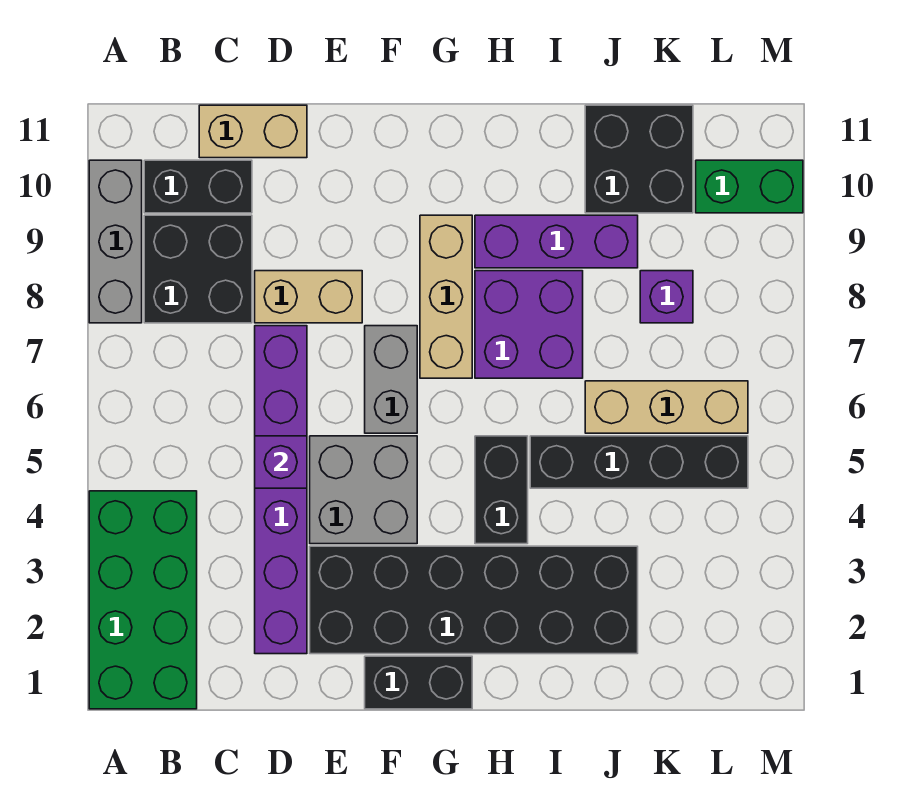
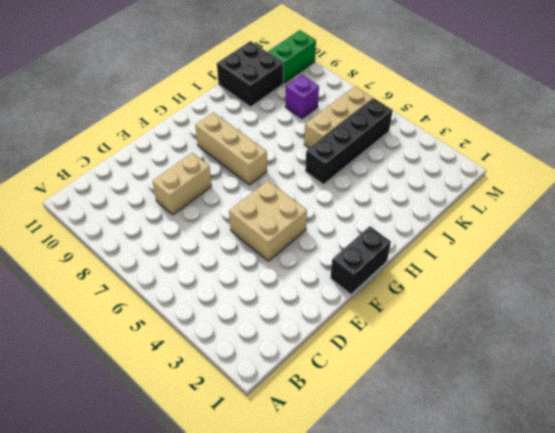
tan 2x2 brick [229,181,307,261] -> grey 2x2 brick [310,436,417,544]
none -> green 2x4 brick [89,491,197,709]
none -> grey 1x3 brick [89,160,142,323]
none -> black 2x2 brick [144,215,252,323]

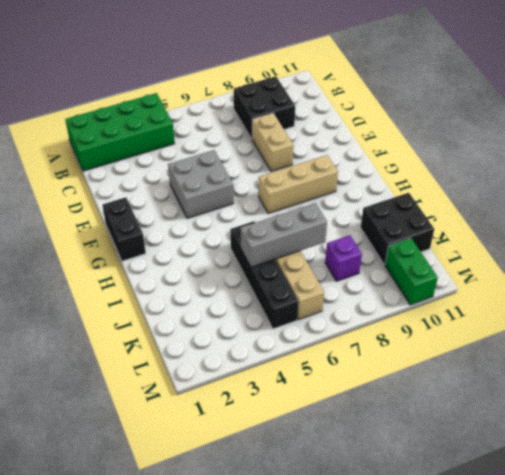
grey 1x3 brick [240,203,327,267] -> grey 1x3 brick moved to [89,160,142,323]
none -> black 1x2 brick [144,160,252,213]
none -> tan 1x2 brick [199,105,307,158]
none -> purple 1x6 brick [255,326,307,654]

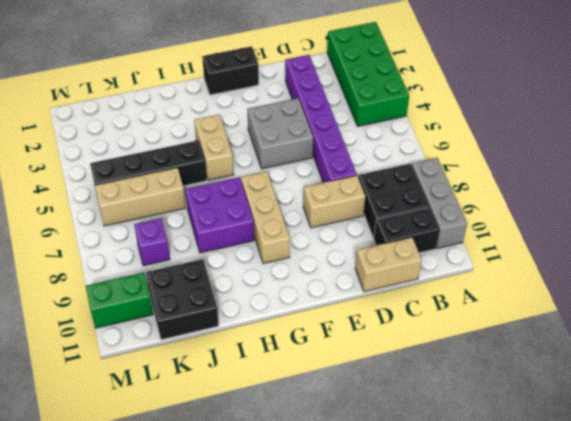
tan 1x2 brick [194,115,234,180] -> black 1x2 brick [475,436,528,544]
none -> black 2x6 brick [310,546,638,654]
none -> grey 1x2 brick [365,326,417,433]
none -> purple 1x3 brick [475,215,638,268]

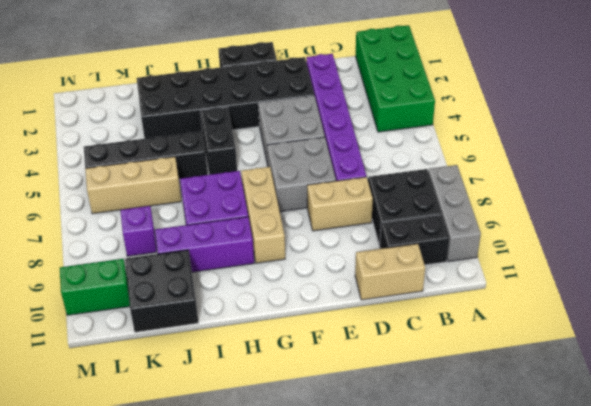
grey 2x2 brick [267,137,336,212] -> grey 1x2 brick [365,326,417,433]
none -> purple 1x1 brick [255,436,307,488]

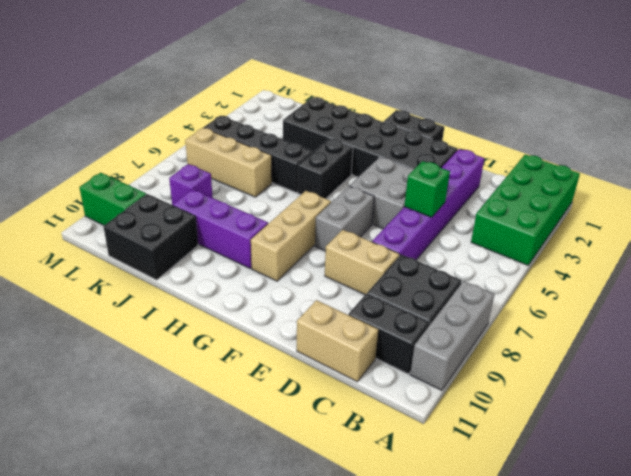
green 1x1 brick [404,161,450,217] -> purple 1x1 brick [255,436,307,488]
none -> purple 2x2 brick [475,271,583,378]

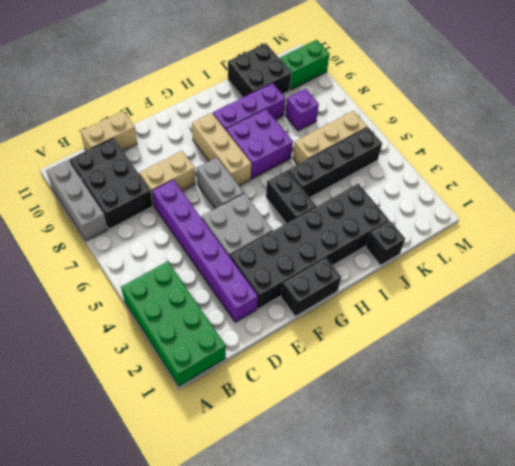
black 1x1 brick [366,221,405,265] -> none
none -> purple 1x1 brick [255,436,307,488]

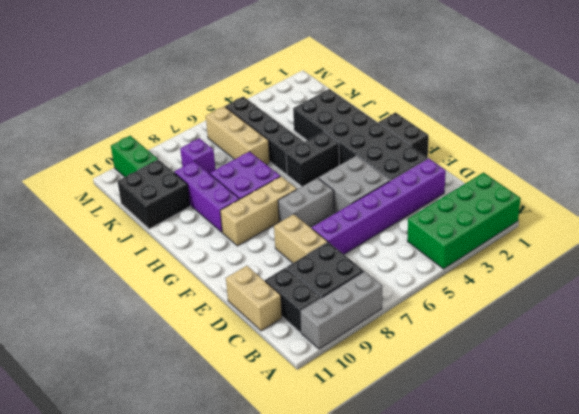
none -> purple 1x1 brick [255,436,307,488]

